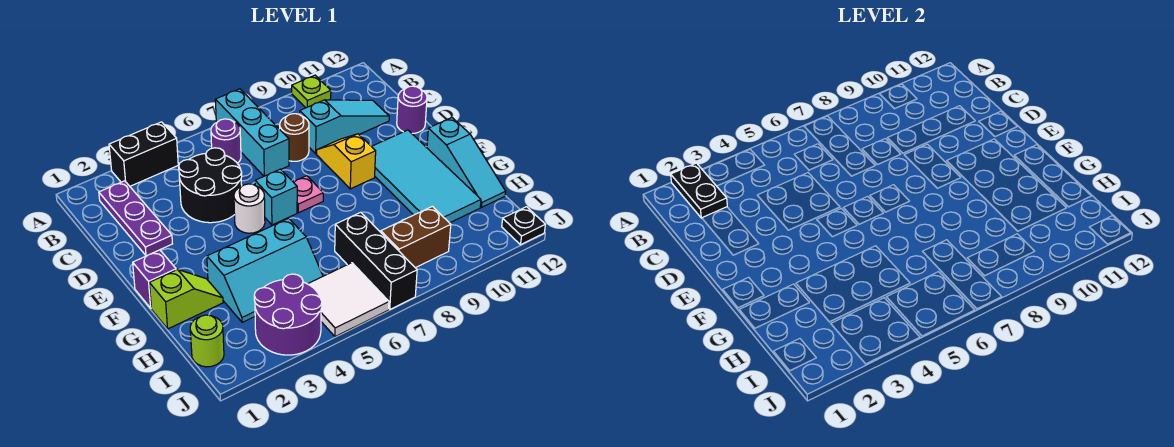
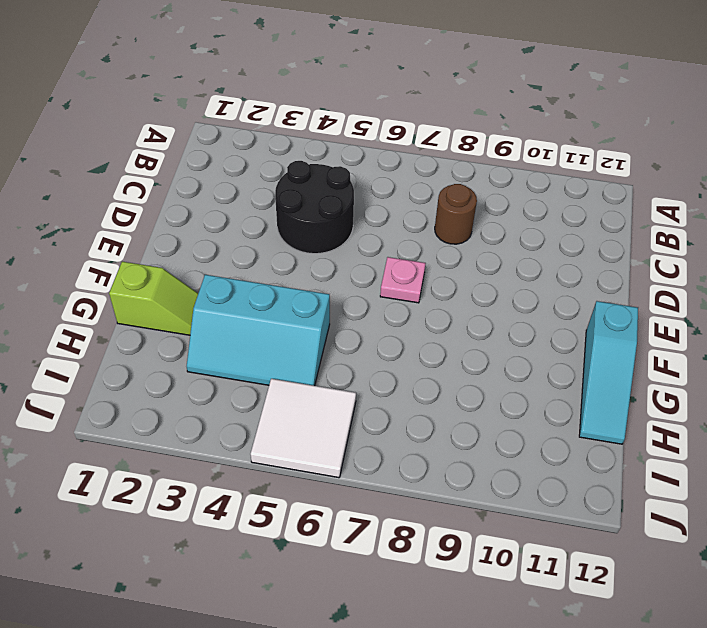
none -> black 1x2 brick [109,122,178,186]
none -> cyan 1x3 brick [215,89,289,176]
none -> lime 1x1 plate [292,75,331,108]

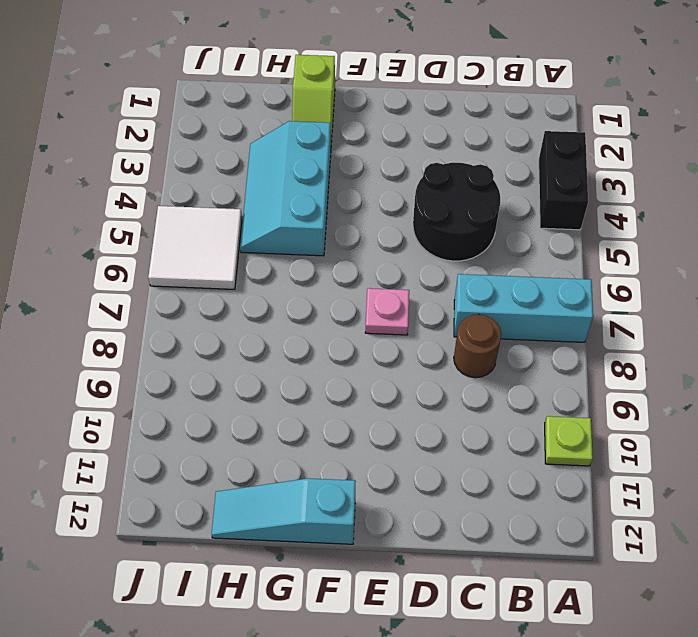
none -> purple 1x3 plate [99,181,172,256]
none -> purple 1x1 round brick [211,119,241,163]
none -> cyan 1x3 slope [300,100,389,154]

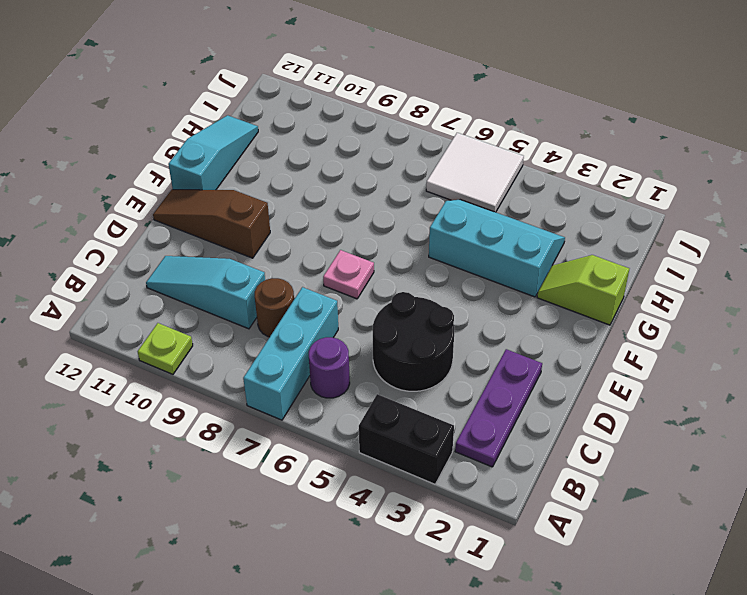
brown 1x3 slope [153,190,270,258] -> cyan 2x4 tile [371,130,481,223]
none -> yellow 1x2 slope [317,134,376,189]
none -> purple 1x1 round brick [397,86,427,133]
none -> white 1x1 round brick [234,184,265,233]

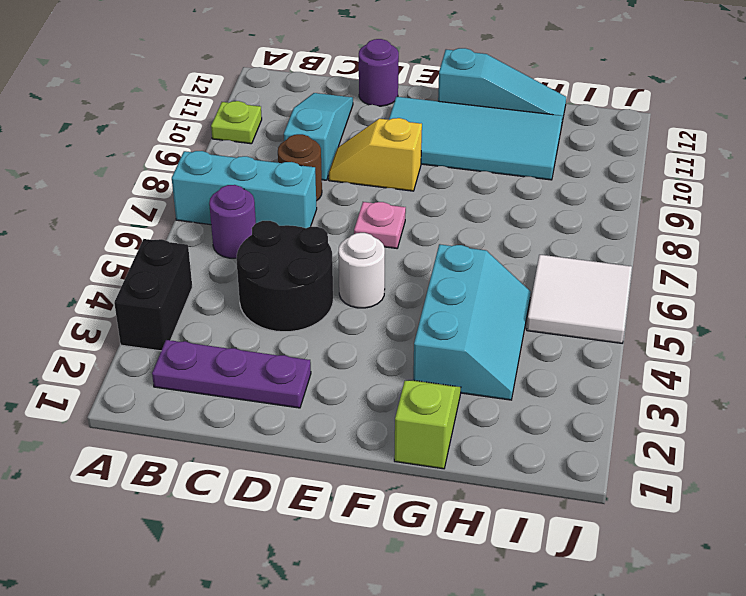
none -> cyan 1x1 brick [255,169,297,225]
none -> purple 1x1 brick [133,250,176,308]
none -> black 1x3 brick [335,212,417,309]

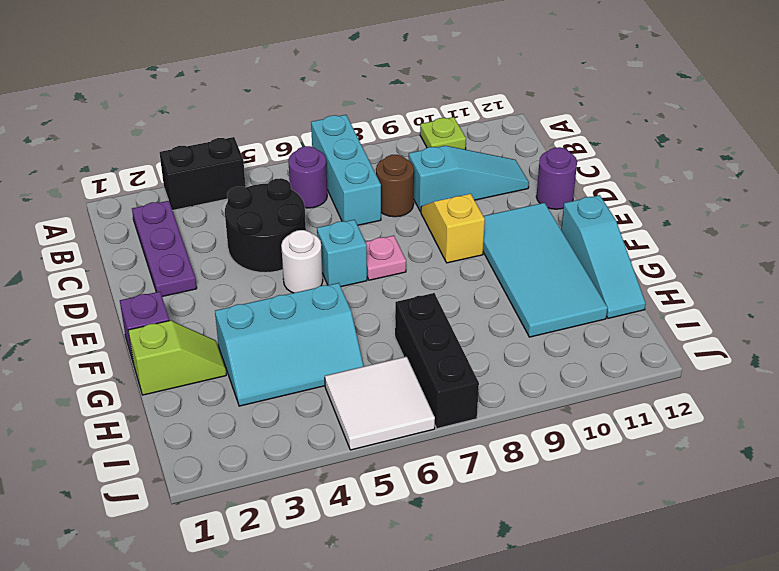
none -> lime 1x1 round brick [190,315,224,367]
none -> purple 2x2 round brick [254,274,322,355]
none -> brown 1x2 brick [381,206,451,268]

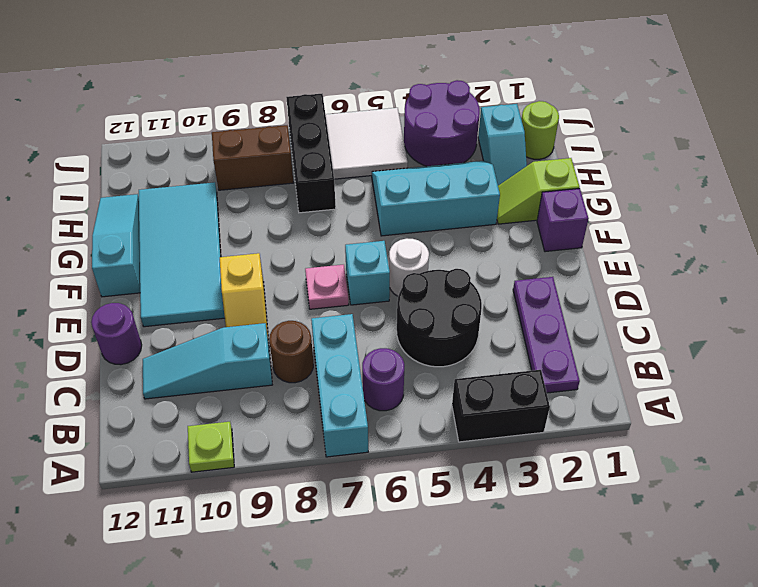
cyan 1x2 slope [478,104,527,186] -> none
none -> black 1x1 plate [502,207,545,245]
none -> black 1x2 plate [671,163,727,218]

